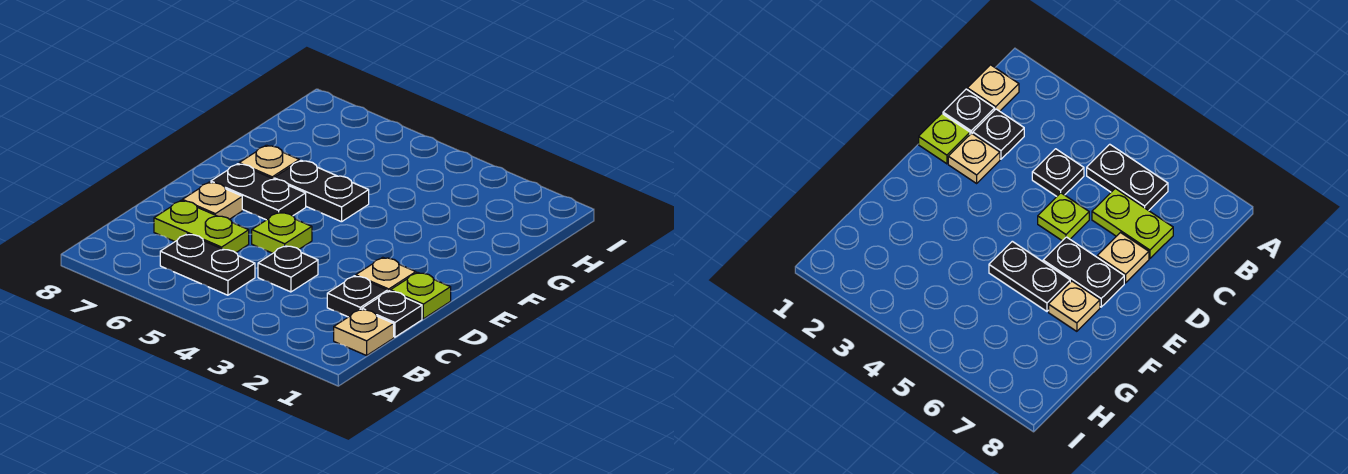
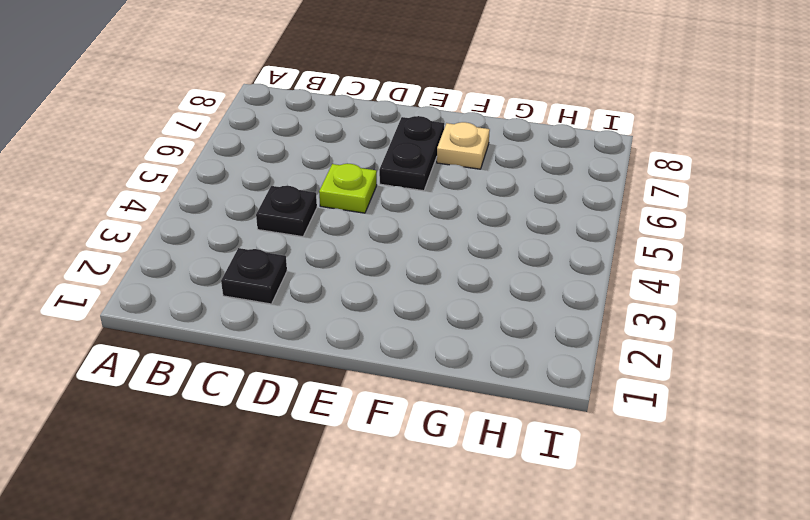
none -> tan 1x1 plate [334,309,394,356]
none -> black 1x2 plate [160,234,255,295]
none -> black 1x1 plate [362,291,422,337]

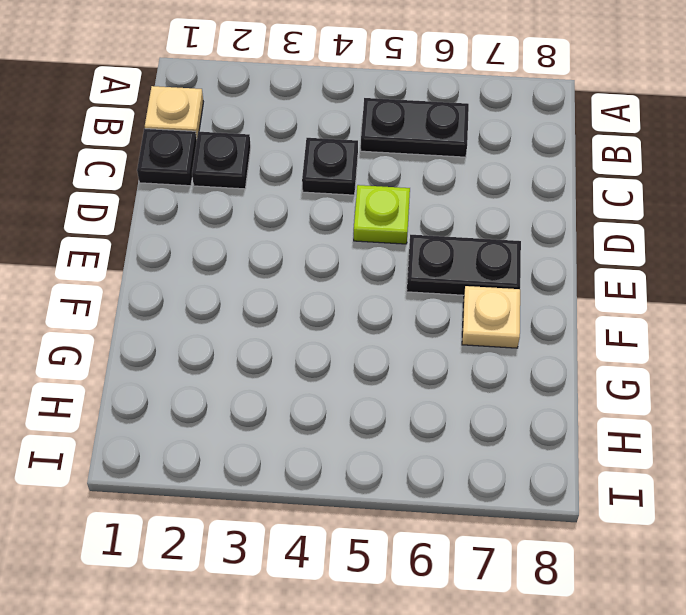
none -> lime 1x2 plate [154,200,249,253]
none -> lime 1x1 plate [390,272,451,319]
none -> tan 1x1 plate [356,257,416,292]

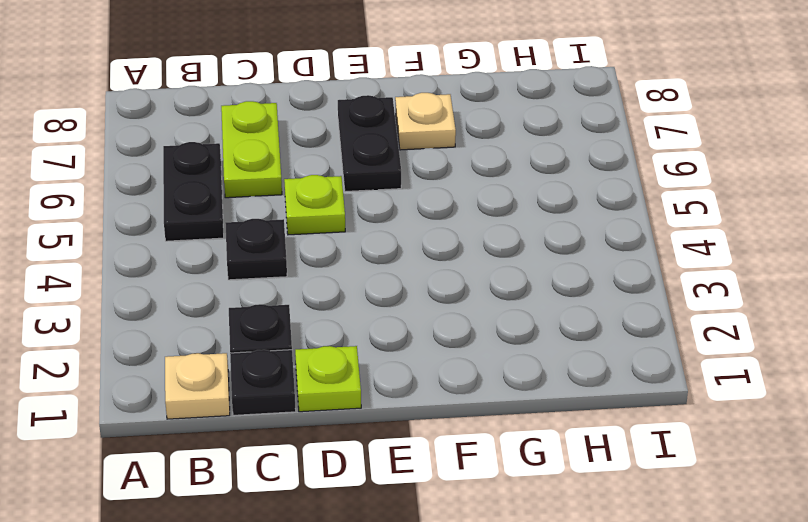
none -> tan 1x1 plate [356,257,416,292]
none -> tan 1x1 plate [182,182,242,219]
none -> black 1x2 plate [274,160,369,222]

